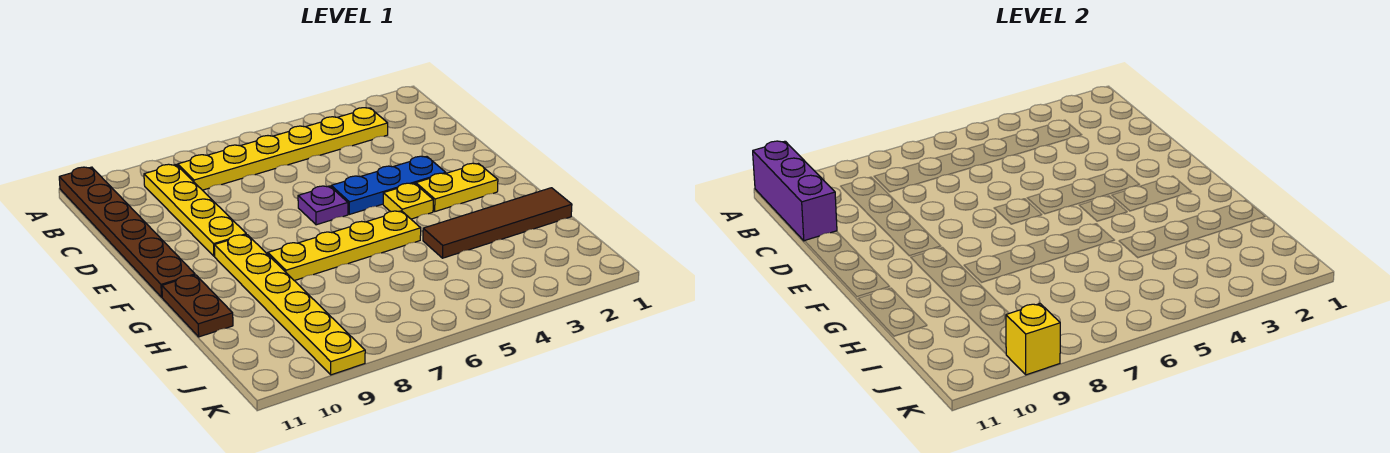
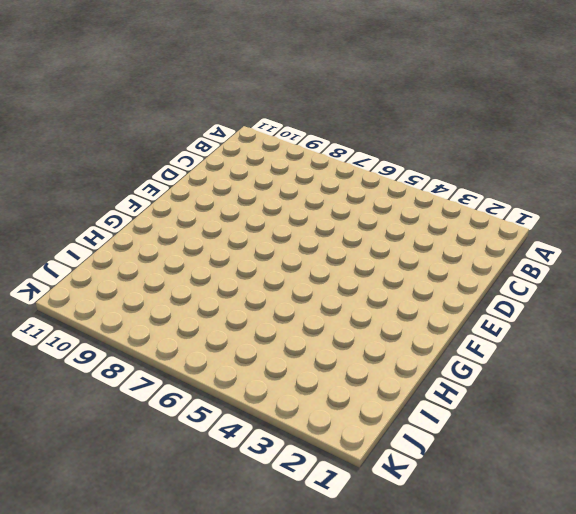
none -> brown 1x6 plate [59,167,195,297]
none -> yellow 1x6 plate [178,108,388,190]
none -> yellow 1x4 plate [144,164,246,256]

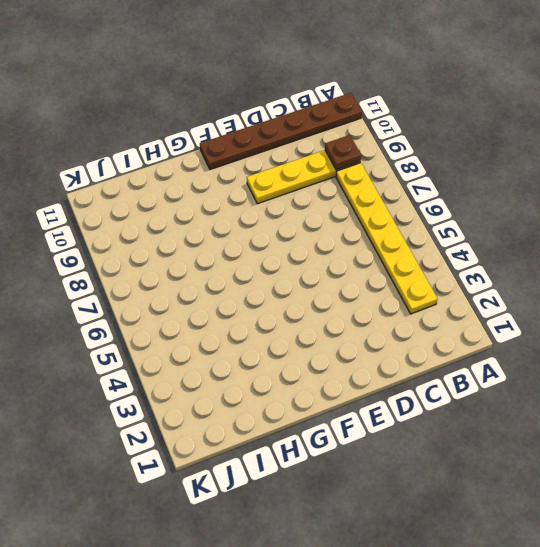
brown 1x1 plate [325,135,361,170] -> none
none -> blue 1x3 plate [331,156,446,214]
none -> purple 1x1 plate [298,186,348,225]
none -> yellow 1x2 plate [416,163,498,211]

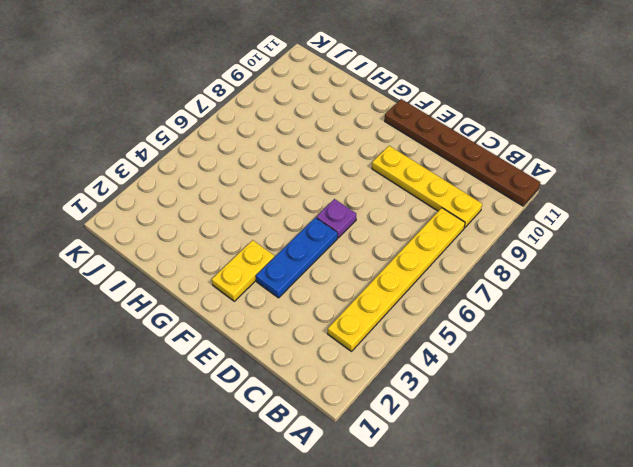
none -> yellow 1x1 plate [383,183,433,219]
none -> yellow 1x6 plate [214,235,365,375]
none -> yellow 1x4 plate [268,211,421,281]

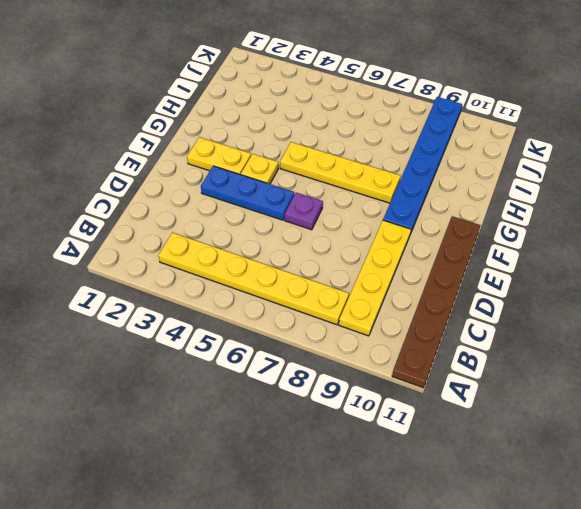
blue 1x6 plate [383,97,462,234] -> yellow 1x6 plate [214,235,365,375]
none -> brown 1x2 plate [162,275,233,337]
none -> brown 1x4 tile [423,188,572,258]
none -> purple 1x3 brick [753,141,837,241]

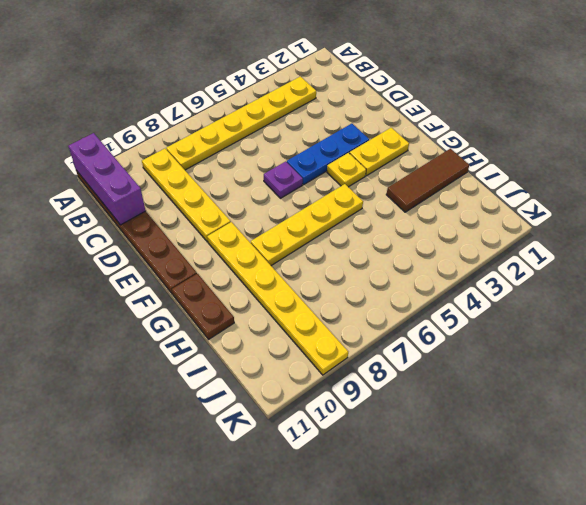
brown 1x3 tile [386,149,469,212] -> brown 1x4 tile [423,188,572,258]
none -> yellow 1x1 brick [1006,304,1060,375]

